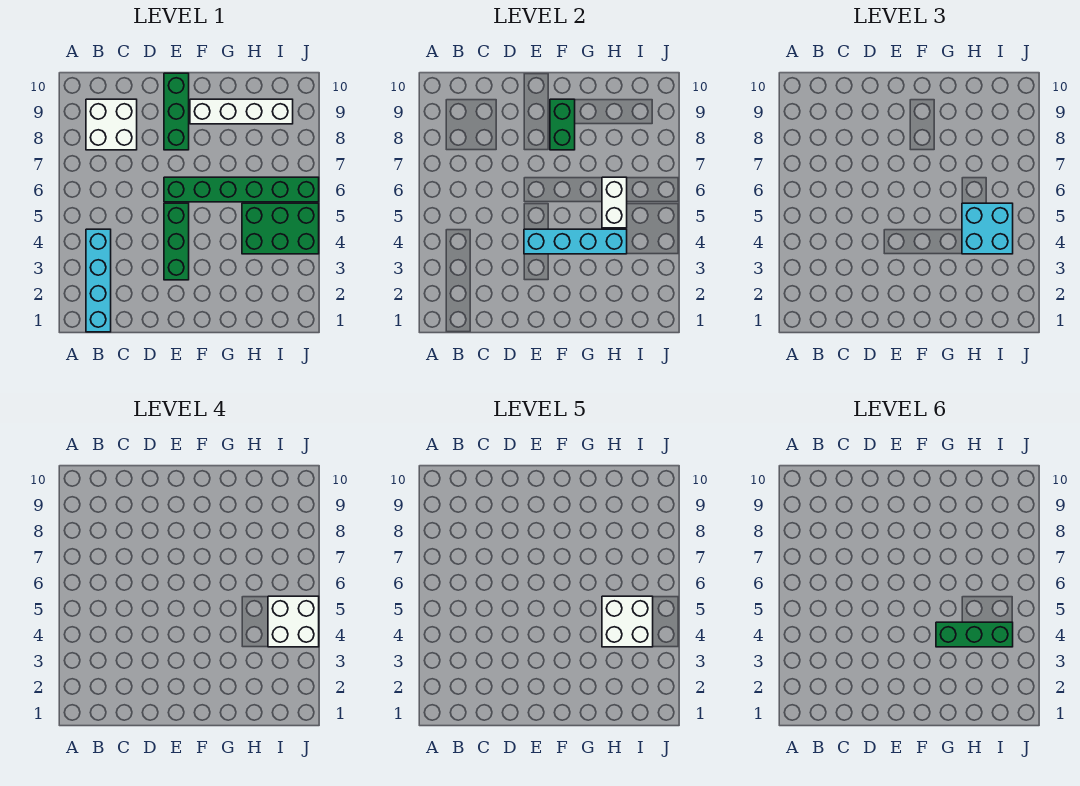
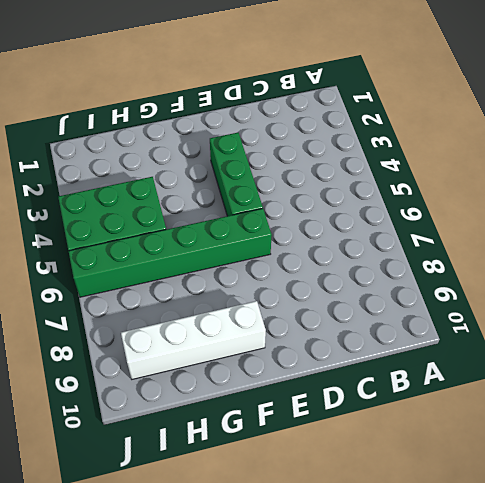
none -> cyan 1x4 brick [86,229,111,332]
none -> white 2x2 brick [86,99,137,150]
none -> green 1x3 brick [164,73,189,150]

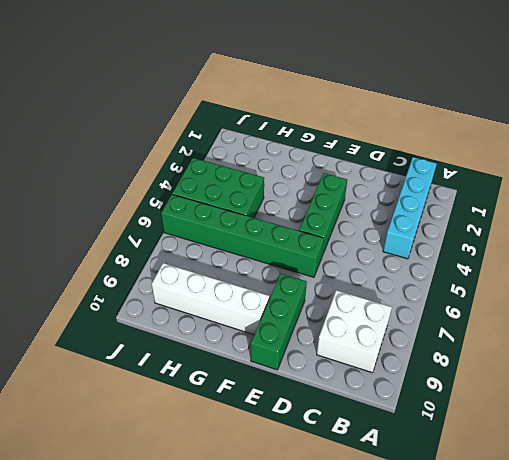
none -> cyan 1x4 brick [524,229,627,254]
none -> green 1x2 brick [550,99,575,150]
none -> white 1x2 brick [602,177,627,228]

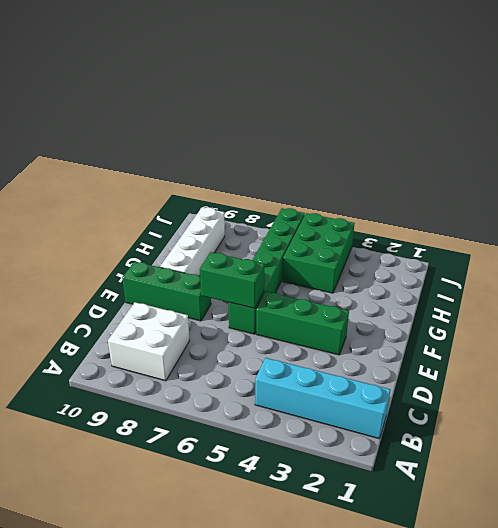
green 1x2 brick [200,252,265,308] -> green 1x2 brick moved to [550,99,575,150]
none -> cyan 1x4 brick [524,229,627,254]
none -> white 1x2 brick [602,177,627,228]
none -> cyan 2x2 brick [962,203,1013,254]

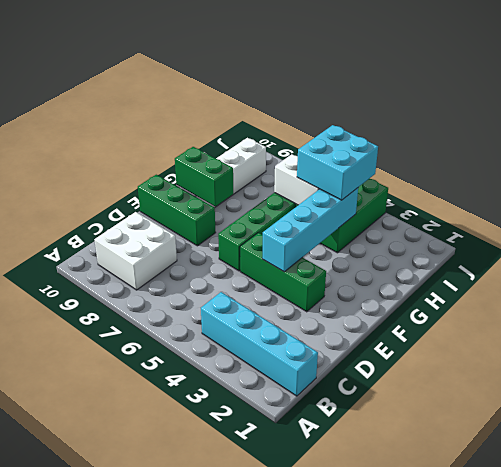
none -> white 2x2 brick [268,596,319,647]
none -> white 2x2 brick [602,596,653,647]
none -> green 1x3 brick [936,622,1013,647]

